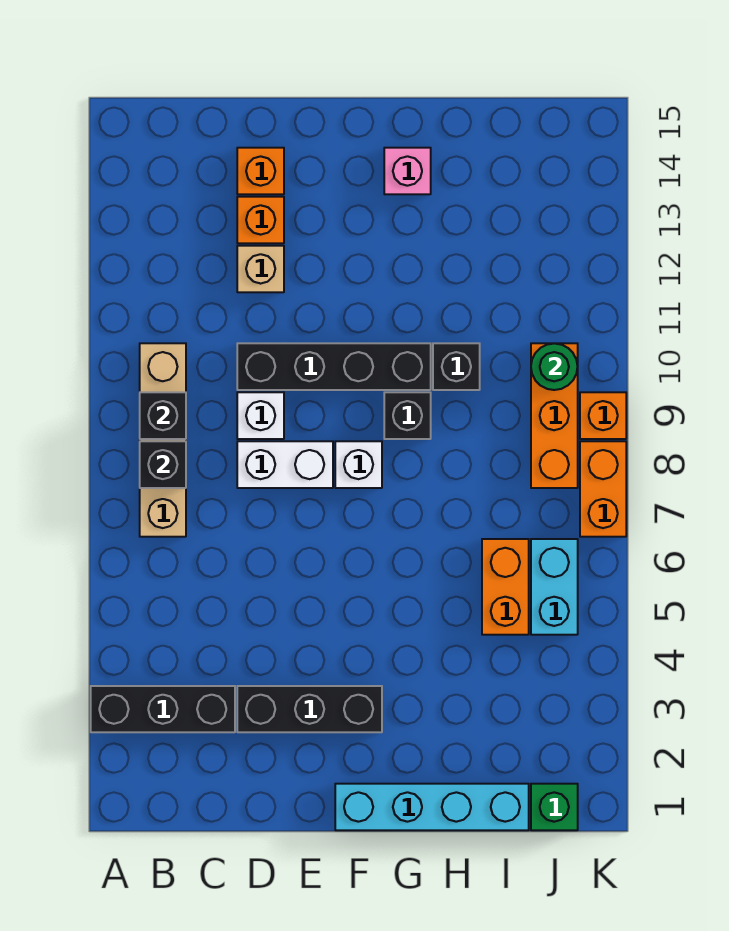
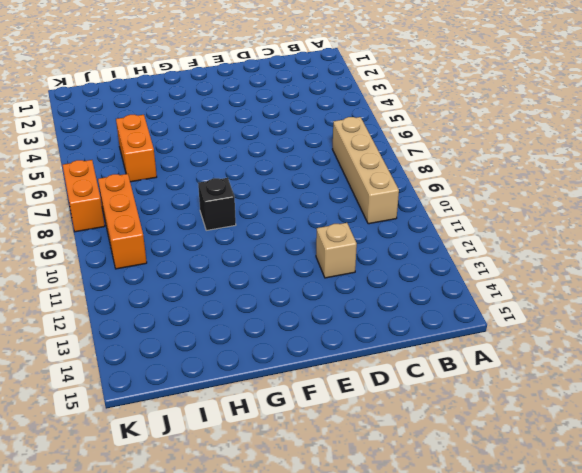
none -> black 1x3 brick [91,686,235,732]
none -> black 1x3 brick [237,686,382,732]
none -> white 1x2 brick [237,441,333,488]

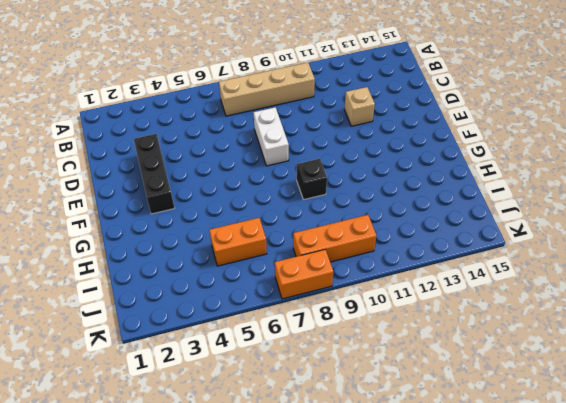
none -> black 1x3 brick [91,686,235,732]
none -> white 1x1 brick [237,392,284,439]
none -> black 1x4 brick [237,343,431,390]

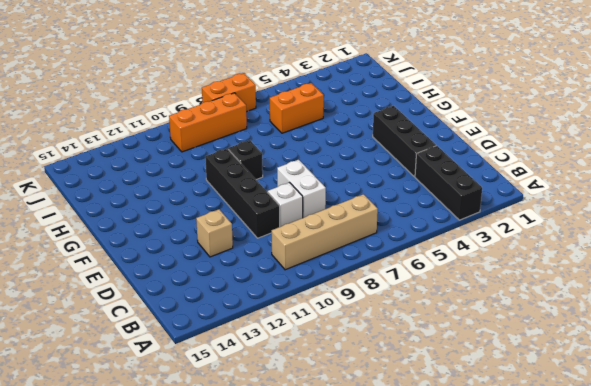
none -> orange 1x1 brick [237,197,284,243]
none -> orange 1x1 brick [237,148,284,194]
none -> cyan 1x4 brick [335,784,529,830]

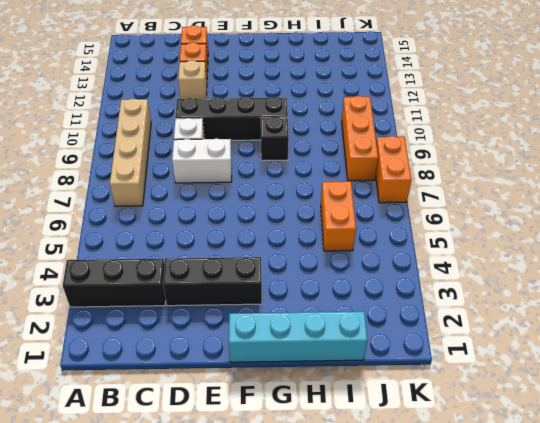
none -> white 1x1 brick [335,441,382,488]
none -> pink 1x1 brick [384,148,431,194]
none -> black 1x1 brick [433,343,480,390]

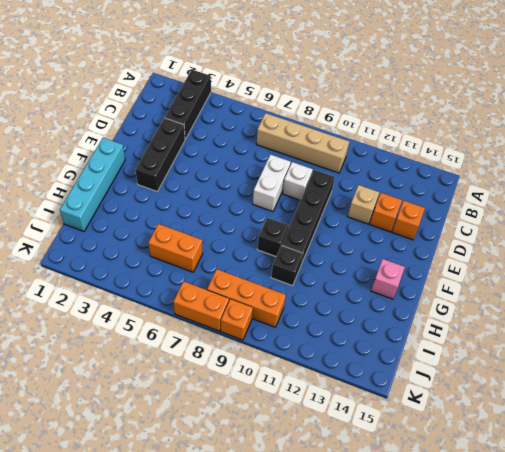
none -> white 1x1 brick [335,441,382,488]
none -> green 1x1 brick [531,784,578,830]
none -> cyan 1x2 brick [531,539,578,635]

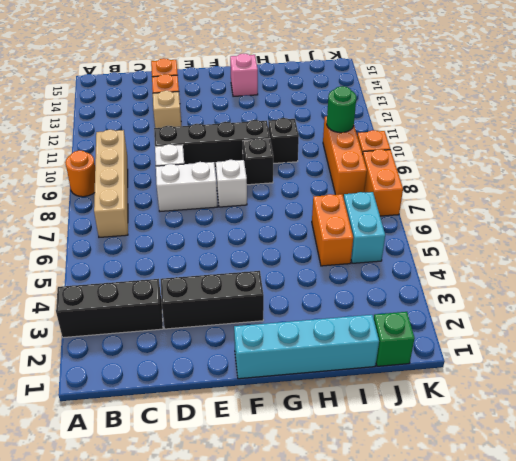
orange 1x1 round brick [65,151,95,197] -> none
none -> black 1x1 brick [140,441,186,488]
none -> black 1x1 brick [140,392,186,439]

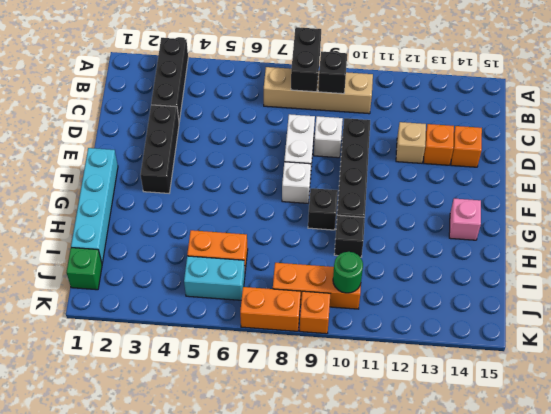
black 1x2 brick [291,27,321,92] -> black 1x1 brick [140,441,186,488]

